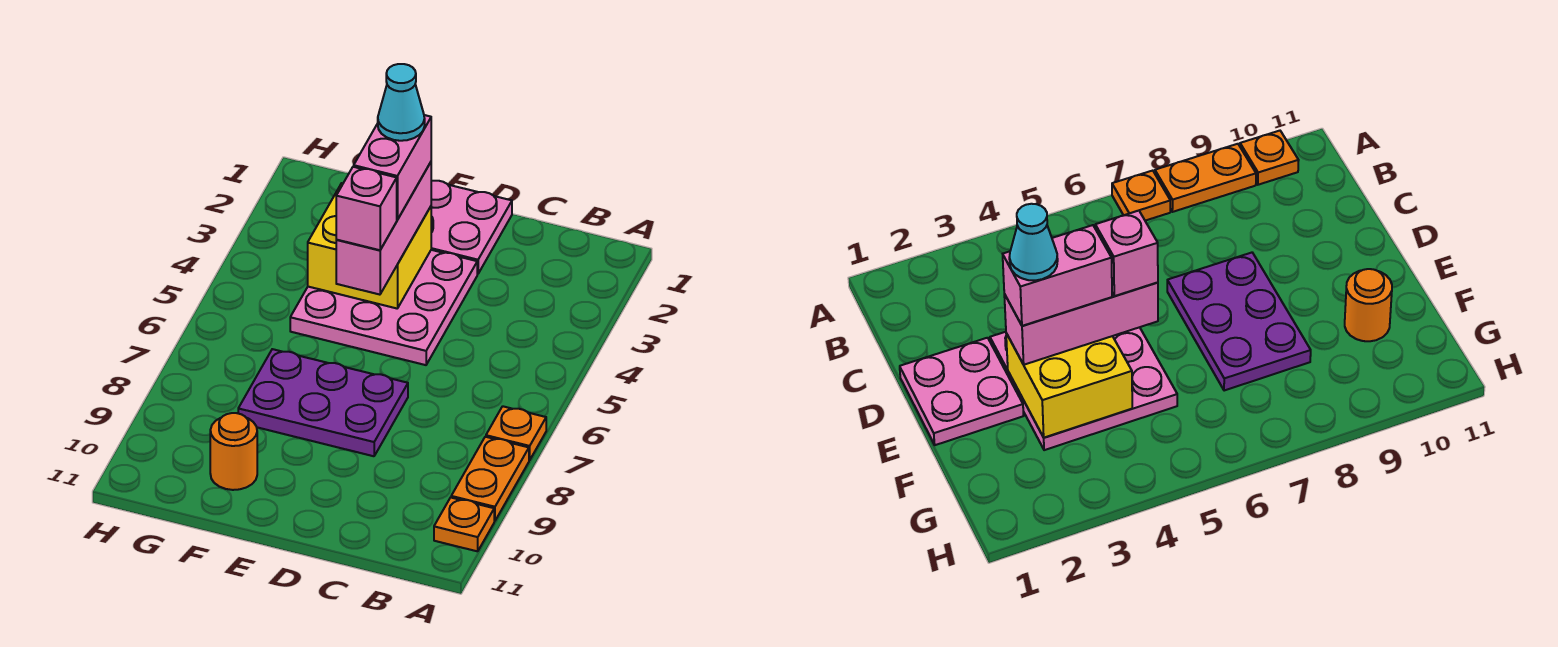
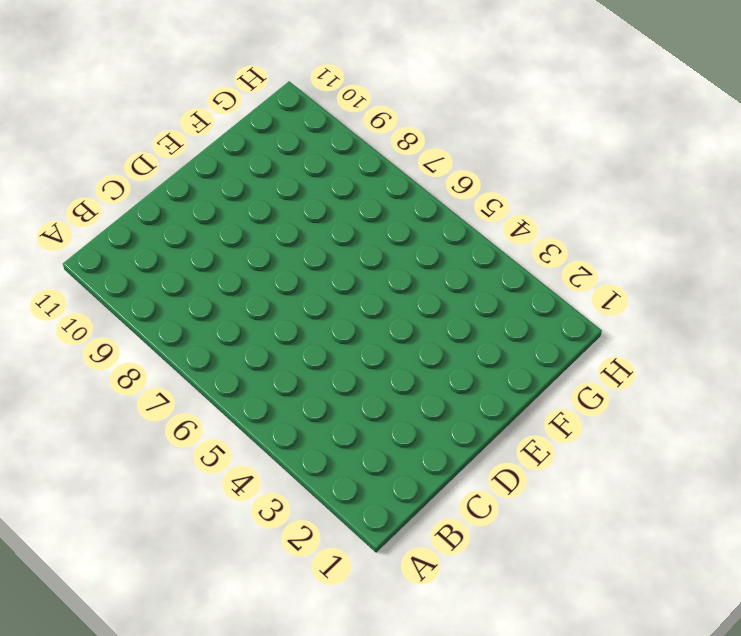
none -> orange 1x1 plate [486,406,546,460]
none -> orange 1x2 plate [451,437,529,521]
none -> orange 1x1 plate [434,498,494,551]

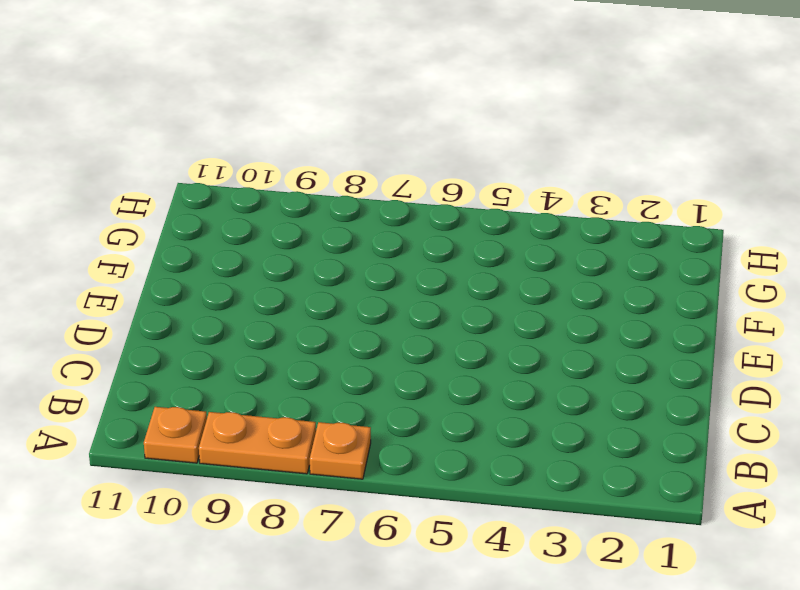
none -> pink 2x2 plate [431,180,512,274]
none -> pink 3x3 plate [290,250,477,365]
none -> purple 2x3 plate [238,349,408,456]

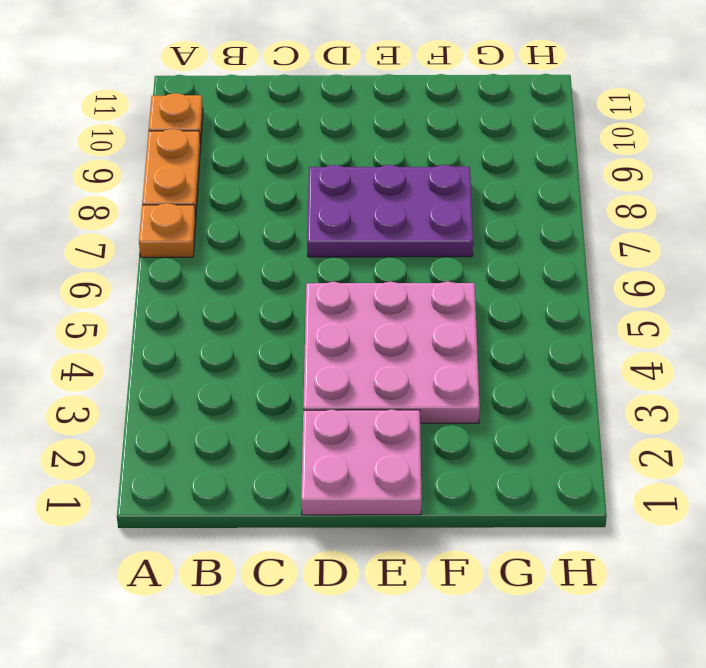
none -> orange 1x1 round brick [210,413,257,490]
none -> yellow 2x2 brick [308,183,431,308]
none -> pink 1x3 brick [336,162,431,295]

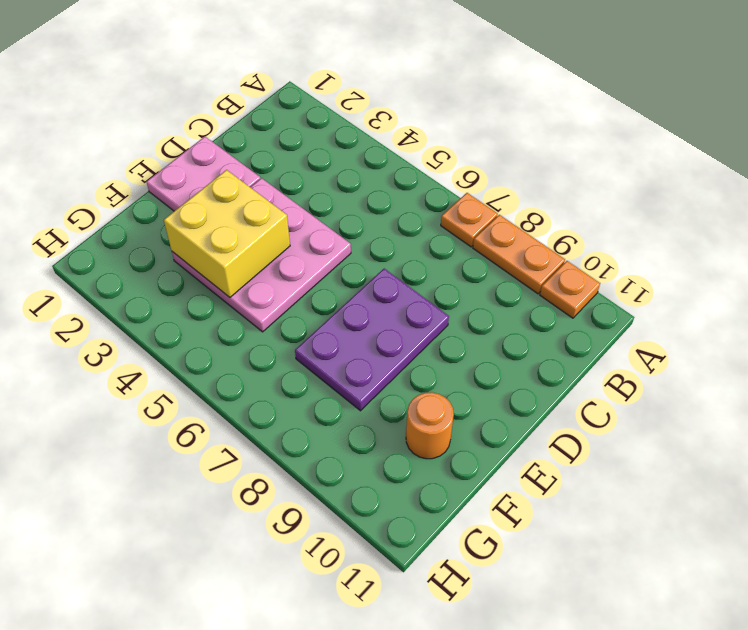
none -> pink 1x3 brick [336,162,431,295]
none -> pink 1x2 brick [354,115,431,220]
none -> pink 1x1 brick [336,167,397,250]

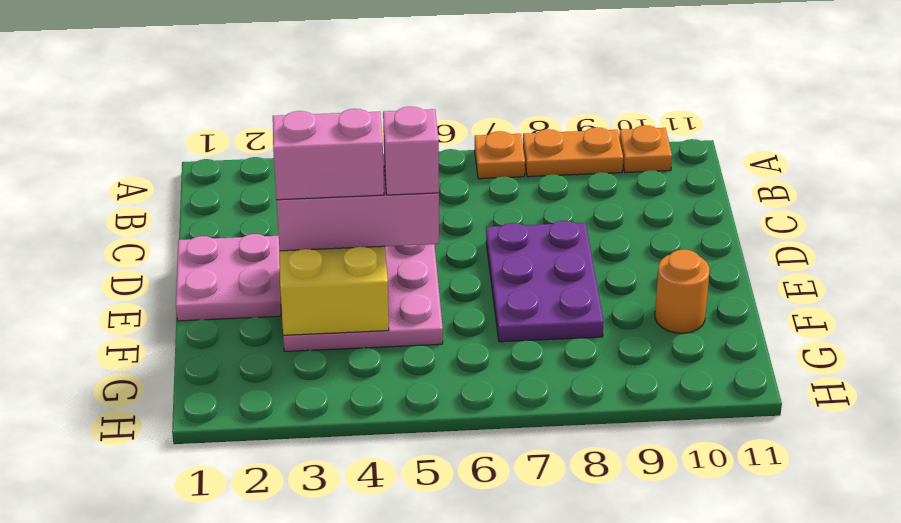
none -> cyan 1x1 cone [378,64,425,141]

